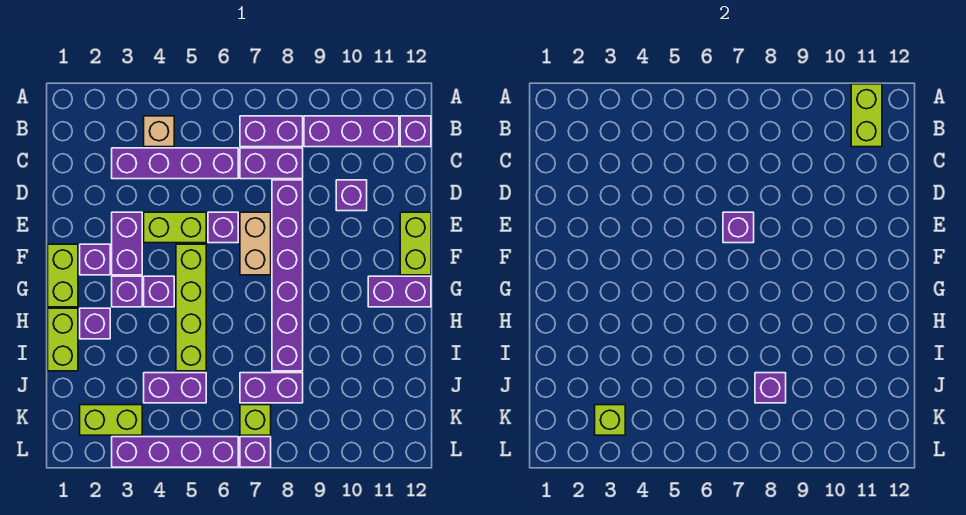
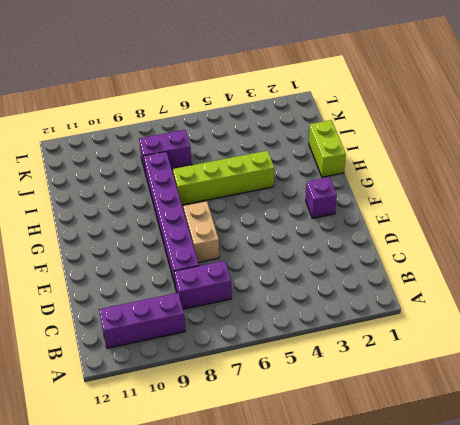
lime 1x4 brick [173,151,274,205] -> lime 1x4 brick turned to [176,244,206,371]
none -> tan 1x1 brick [144,116,174,147]
none -> purple 1x2 brick [240,116,303,147]
none -> purple 1x1 brick [400,116,431,147]
none -> purple 1x4 brick [112,148,238,179]

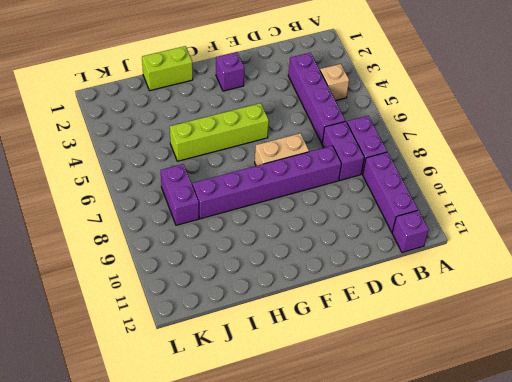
none -> purple 1x1 brick [336,180,367,211]
none -> purple 1x2 brick [112,212,142,275]
none -> lime 1x2 brick [144,212,206,243]
none -> purple 1x1 brick [208,212,238,243]

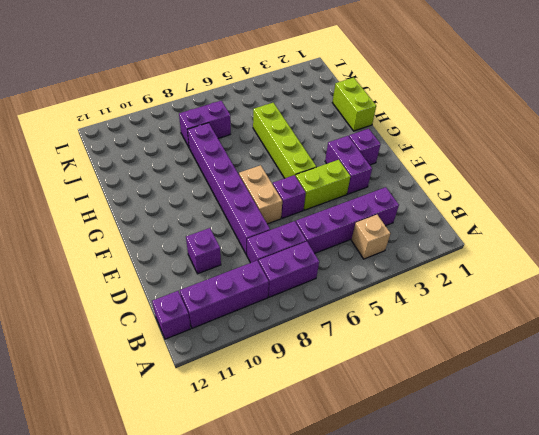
none -> lime 1x2 brick [400,212,431,275]
none -> lime 1x2 brick [48,244,78,307]
none -> purple 1x1 brick [112,276,142,307]
none -> purple 1x1 brick [144,276,174,307]

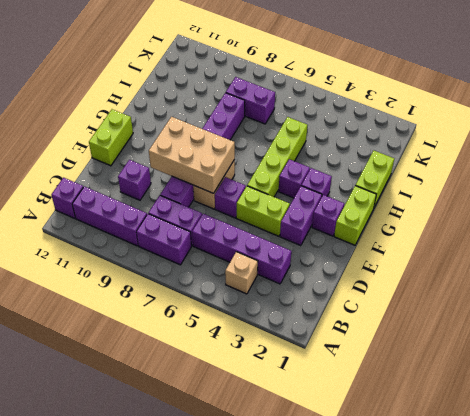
tan 2x3 brick [149,117,235,193] -> purple 1x1 brick [723,212,754,243]
none -> purple 1x2 brick [368,276,431,307]
none -> purple 1x1 brick [80,308,110,339]
none -> purple 1x2 brick [144,373,206,403]
none -> lime 1x2 brick [80,405,142,435]

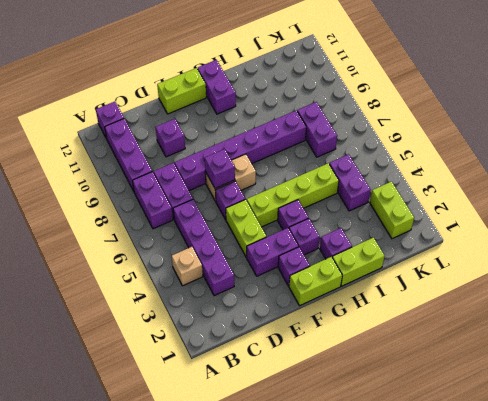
none -> lime 1x1 brick [240,405,271,435]
none -> purple 1x4 brick [112,437,238,467]
none -> purple 1x1 brick [240,437,271,467]
none -> lime 1x2 brick [851,84,882,147]

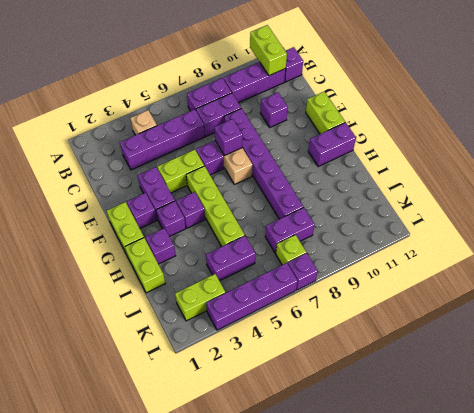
none -> purple 1x1 brick [755,373,786,403]
none -> lime 1x1 brick [595,405,625,435]

